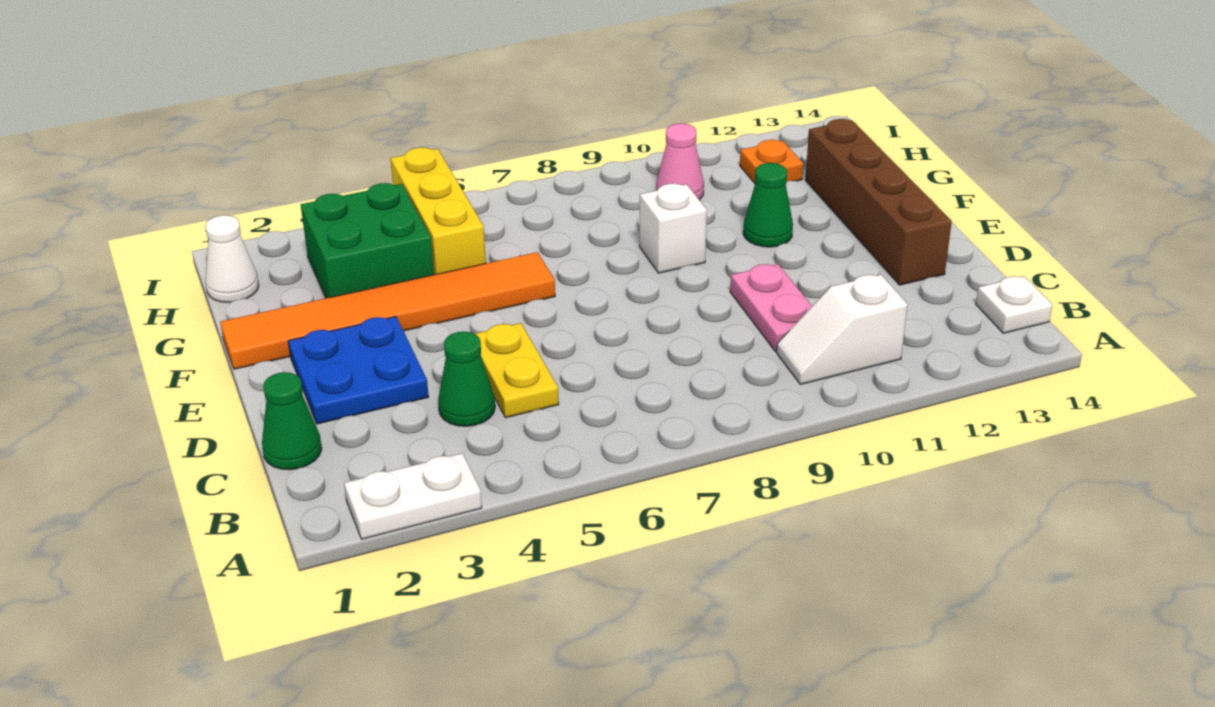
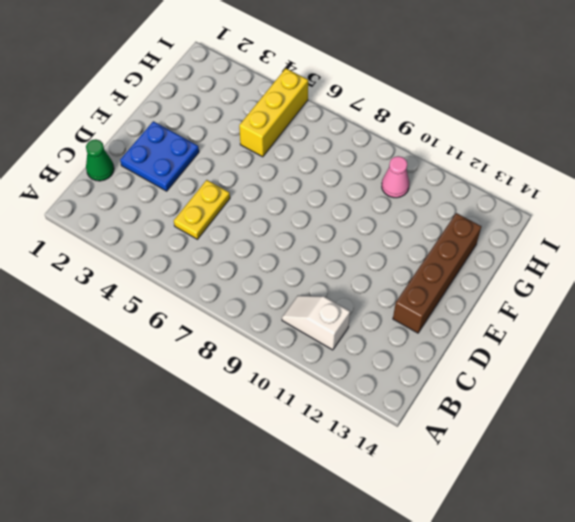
none -> white 1x2 plate [344,453,482,539]
none -> white 1x1 plate [976,276,1052,333]
none -> green 1x1 cone [438,332,495,426]

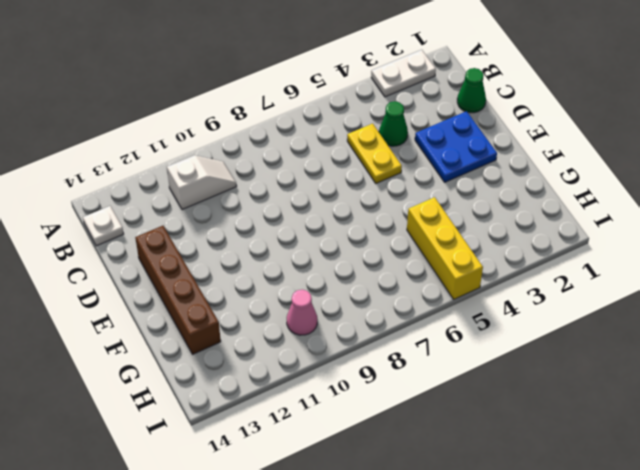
none -> pink 1x2 plate [730,264,812,352]
none -> orange 1x6 tile [220,252,555,369]
none -> white 1x1 brick [640,184,707,273]

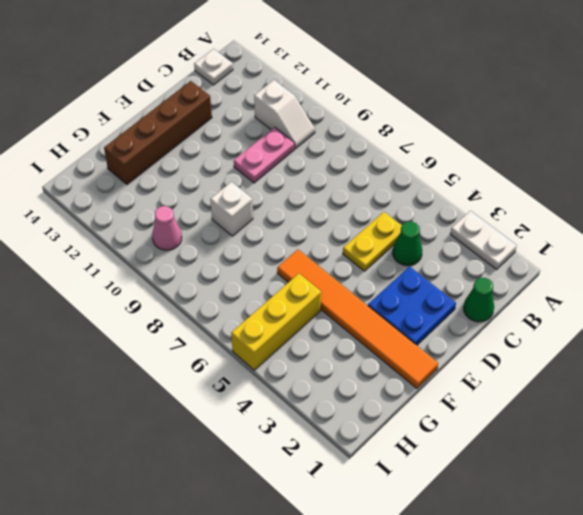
none -> green 1x1 cone [743,163,793,247]
none -> green 2x2 brick [301,183,434,298]
none -> white 1x1 cone [205,215,259,302]

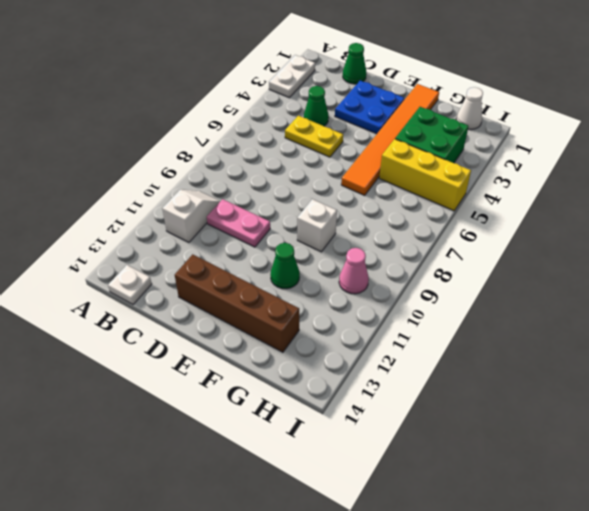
none -> orange 1x1 plate [740,140,803,183]

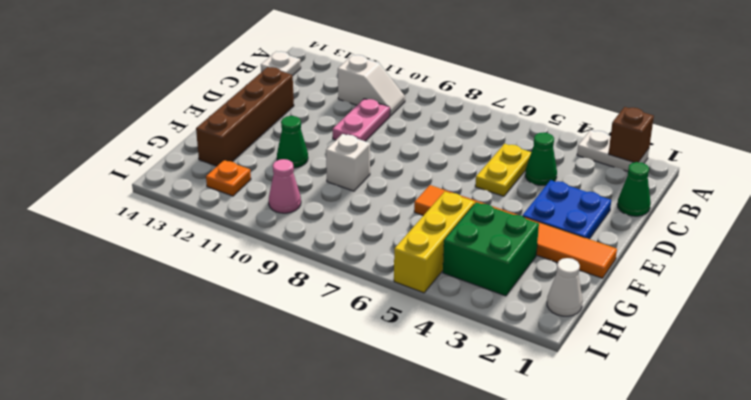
brown 1x1 brick [609,107,654,162] -> none

